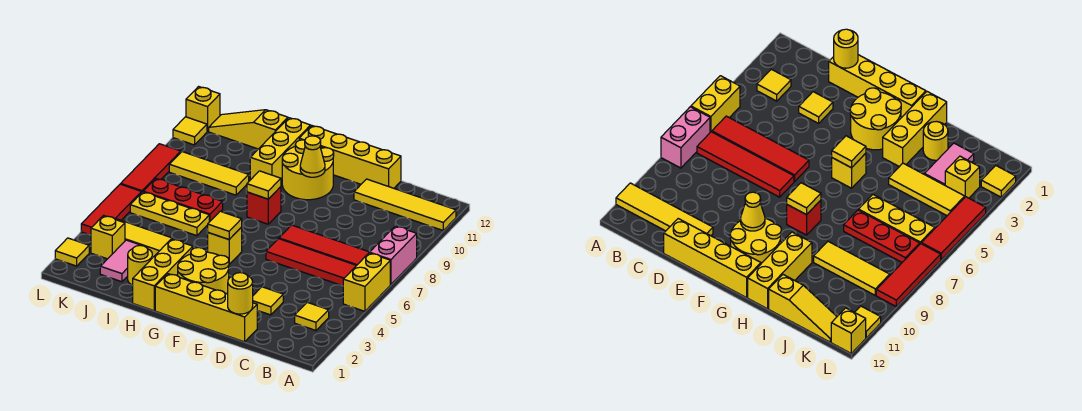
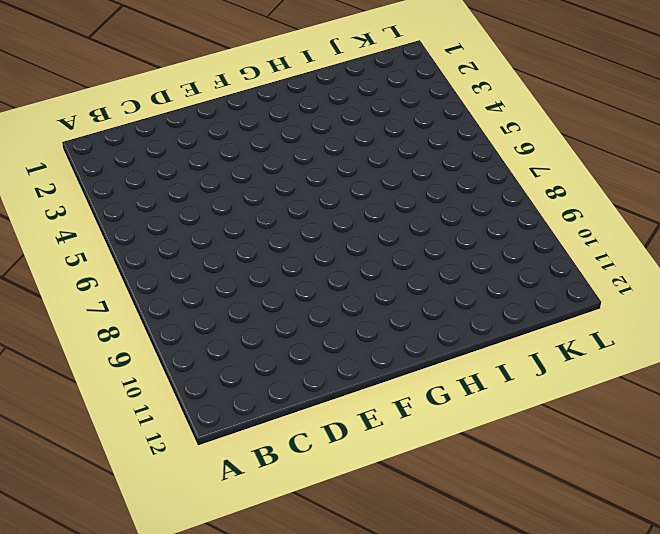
none -> yellow 1x2 brick [343,253,390,311]
none -> pink 1x2 brick [370,226,417,284]
none -> yellow 1x4 tile [354,179,456,230]
none -> yellow 1x1 tile [295,302,329,330]

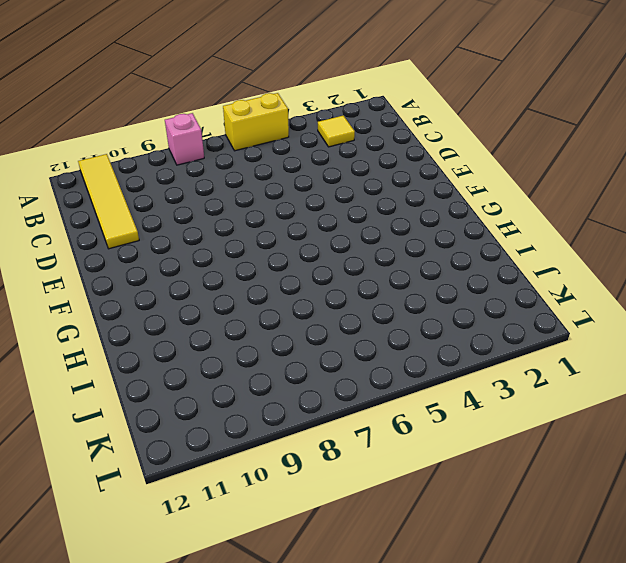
pink 1x1 brick [165,113,204,165] -> pink 1x2 brick [370,226,417,284]
none -> red 1x4 tile [266,239,357,286]
none -> red 1x4 tile [279,225,370,265]
none -> yellow 1x4 brick [155,274,257,342]
none -> yellow 1x1 tile [253,287,283,315]

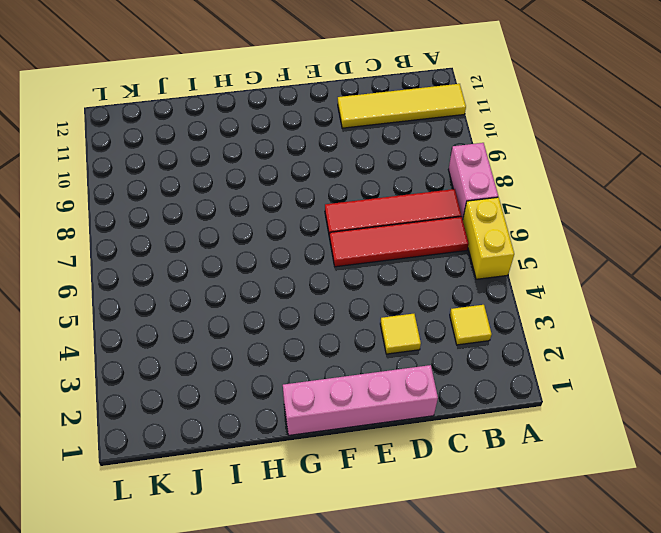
pink 1x4 brick [283,365,438,435] -> yellow 1x4 brick [155,274,257,342]
none -> yellow 1x4 brick [299,126,401,188]
none -> yellow 2x2 round brick [178,248,229,294]
none -> yellow 2x2 round brick [282,140,334,200]
none -> yellow 1x1 brick [208,227,242,264]

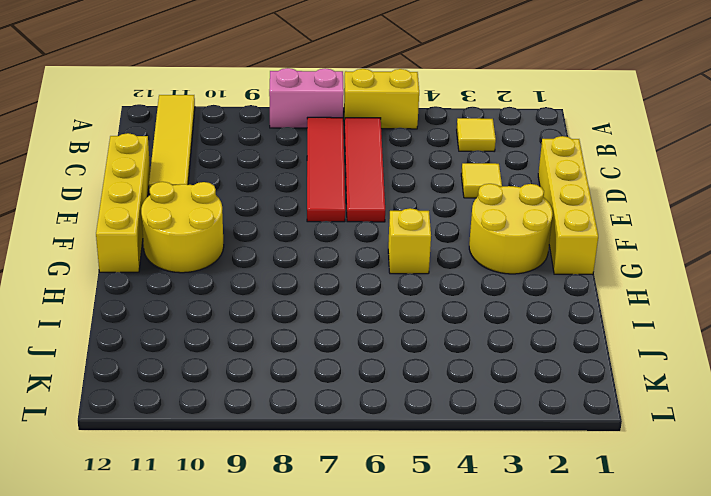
none -> red 1x1 brick [247,187,281,224]
none -> yellow 1x3 brick [132,239,193,311]
none -> yellow 1x3 brick [250,118,311,180]
none -> yellow 1x1 round brick [128,246,152,285]

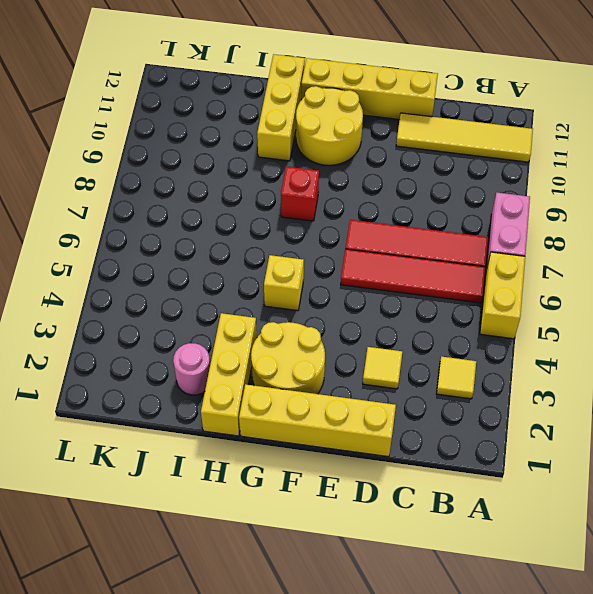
pink 1x1 round brick [173,343,210,395] -> yellow 1x1 round brick [128,246,152,285]
none -> yellow 1x3 tile [116,219,183,257]
none -> yellow 1x3 plate [130,192,209,236]
none -> red 1x3 plate [143,179,223,222]
none -> yellow 1x3 tile [169,152,249,195]

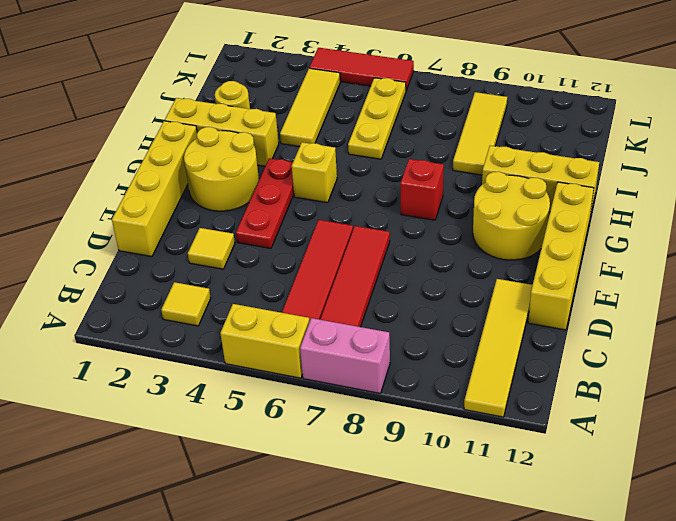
red 1x3 plate [236,158,294,248] -> red 1x3 plate moved to [143,179,223,222]
none -> yellow 1x3 slope [209,110,288,149]
none -> pink 1x2 tile [100,240,148,282]
none -> yellow 1x1 brick [91,216,125,259]
none -> yellow 1x1 tile [55,238,89,266]

